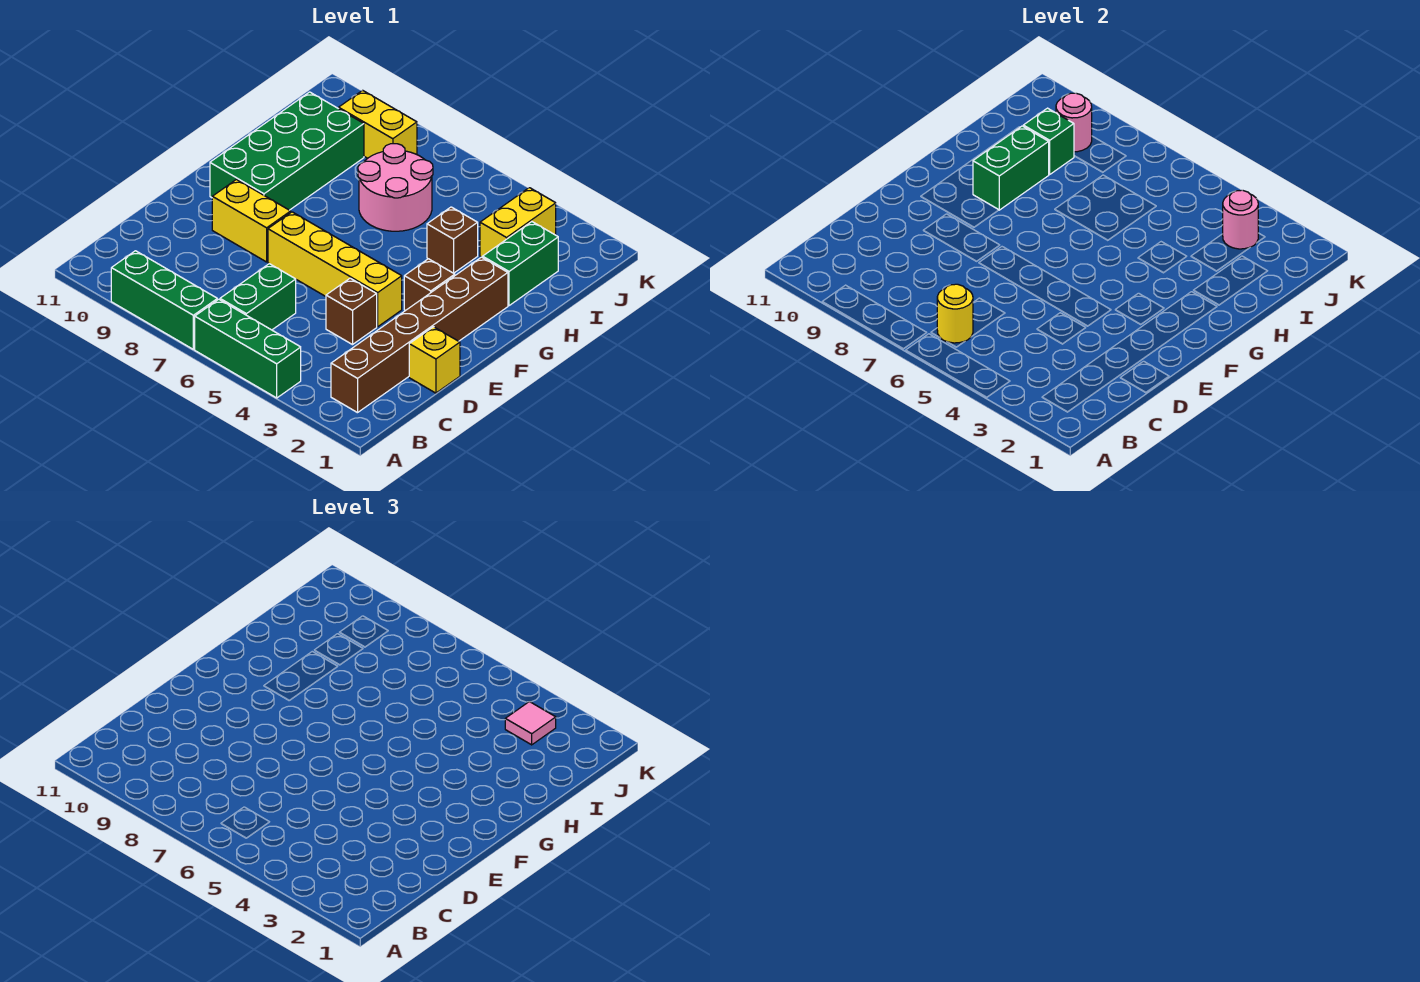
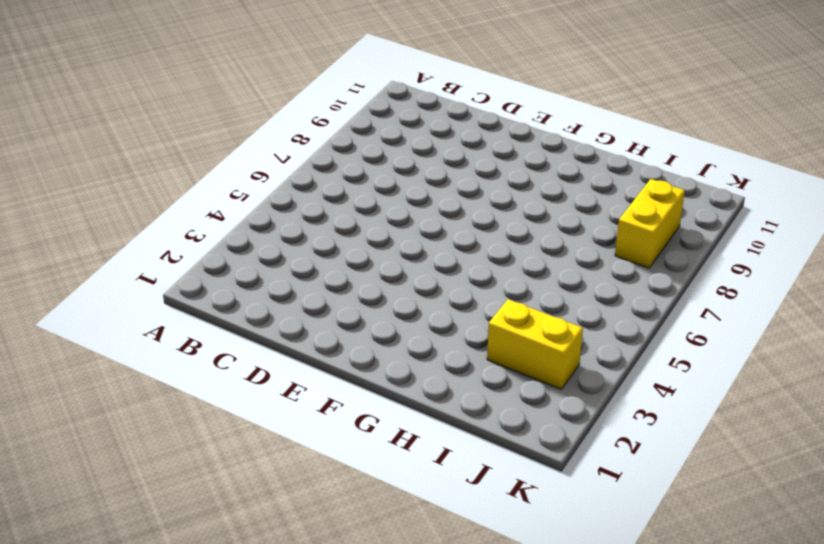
none -> green 1x3 brick [195,299,301,398]
none -> green 1x3 brick [111,251,217,349]
none -> brown 1x6 brick [331,257,508,413]

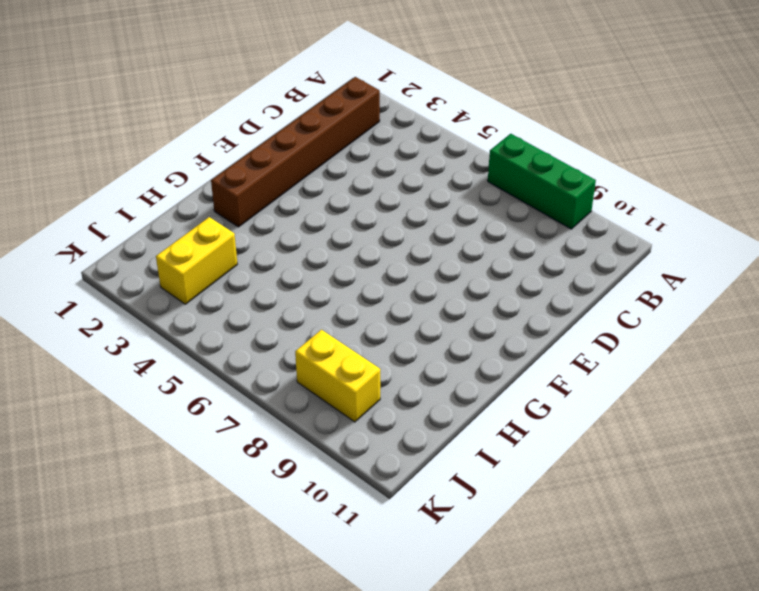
none -> green 1x3 brick [195,299,301,398]
none -> green 1x2 brick [220,264,296,330]
none -> yellow 1x1 brick [409,327,460,393]

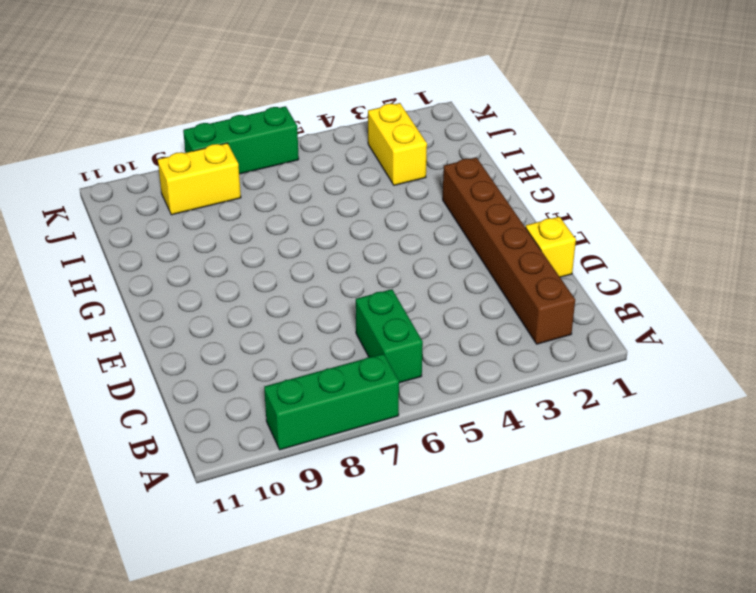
green 1x3 brick [183,106,299,174] -> green 1x3 brick moved to [195,299,301,398]
none -> brown 1x1 brick [326,278,377,345]
none -> yellow 1x4 brick [268,212,402,327]
none -> yellow 1x2 brick [212,180,291,262]

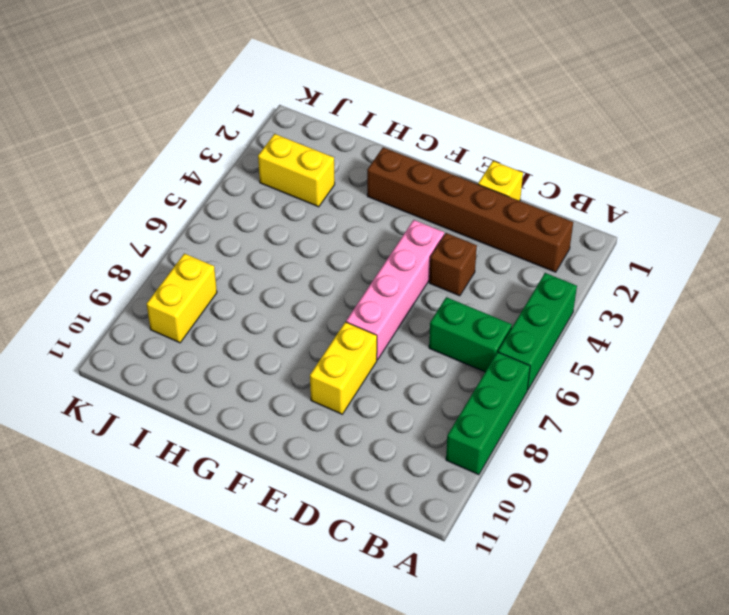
pink 1x4 brick [346,220,444,360] -> yellow 1x4 brick [268,212,402,327]
none -> brown 1x1 brick [404,259,455,311]
none -> green 2x4 brick [210,92,364,210]
none -> green 1x2 brick [483,222,558,306]

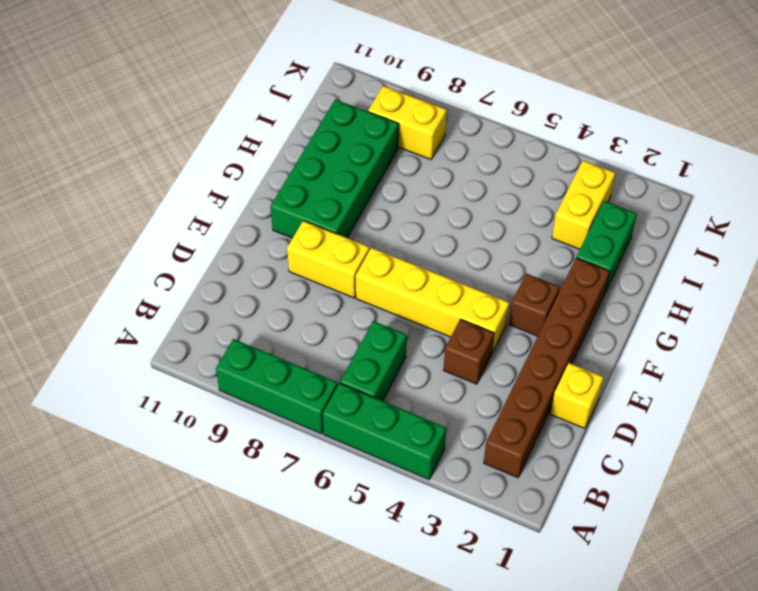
none -> brown 1x1 brick [427,207,478,273]
none -> pink 2x2 round brick [358,144,433,231]
none -> yellow 1x1 round brick [937,284,973,343]

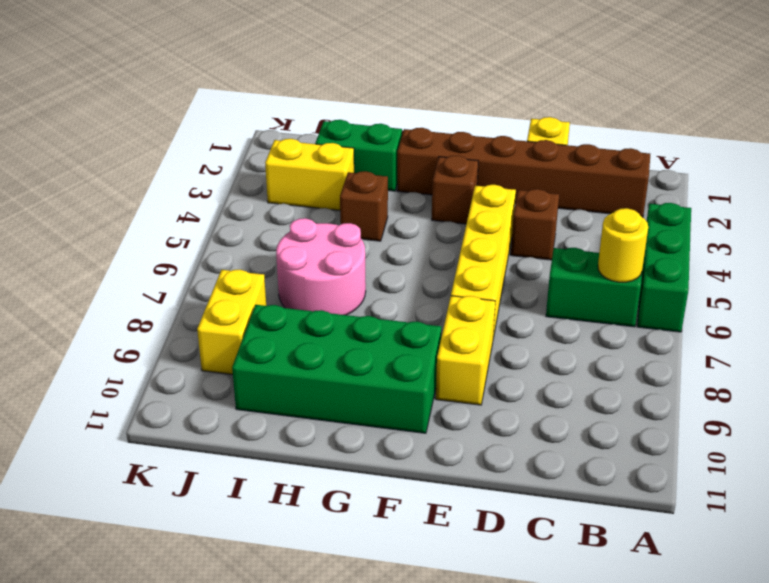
none -> green 1x3 brick [111,251,217,349]
none -> green 1x2 brick [973,126,1049,210]
none -> green 1x1 brick [1023,108,1074,174]

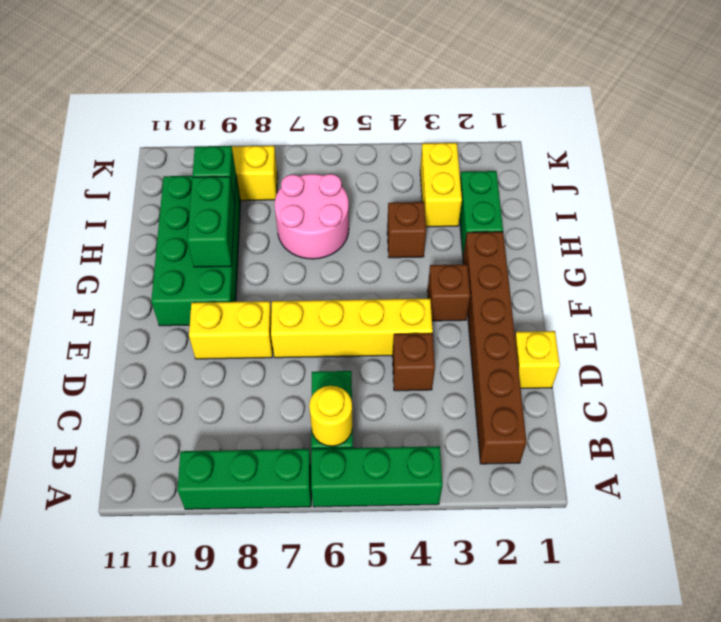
none -> pink 1x1 round brick [1223,190,1258,249]
none -> pink 1x1 round brick [1056,93,1092,152]
none -> pink 1x1 tile [505,702,556,745]

